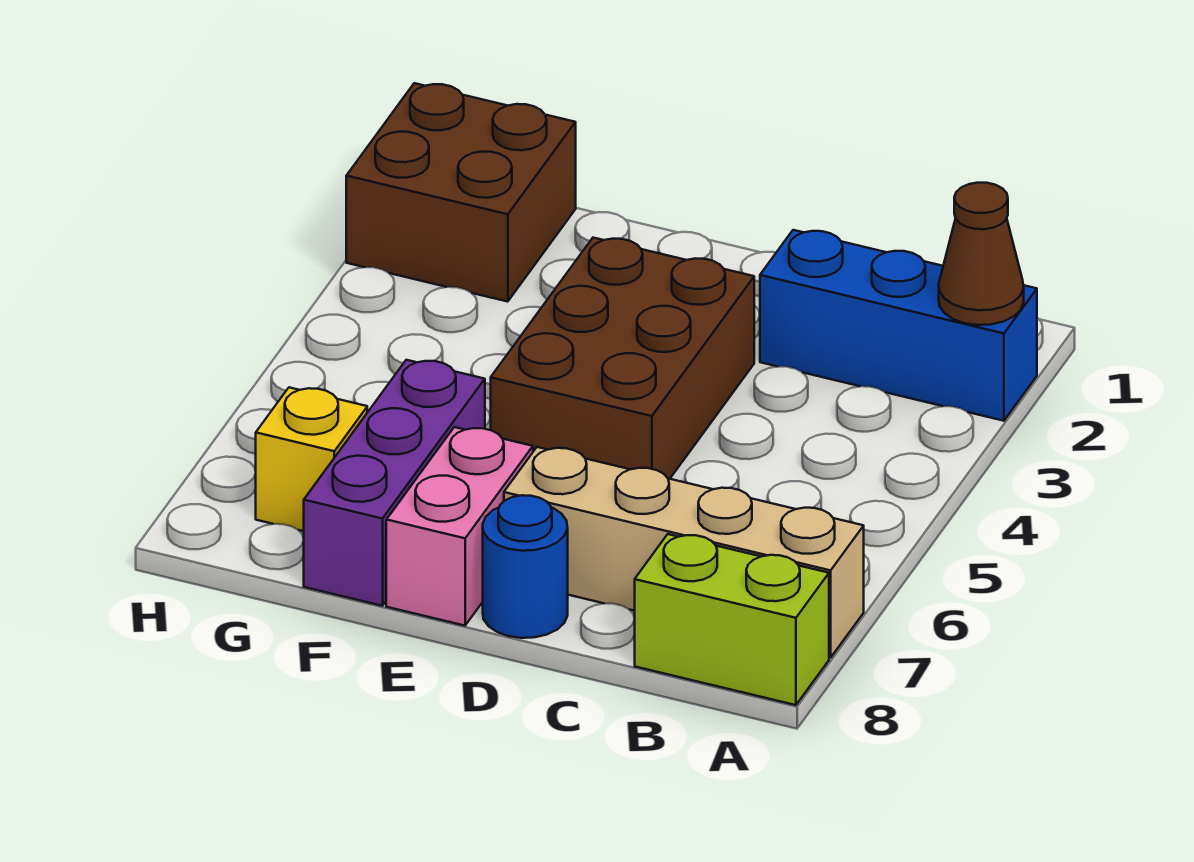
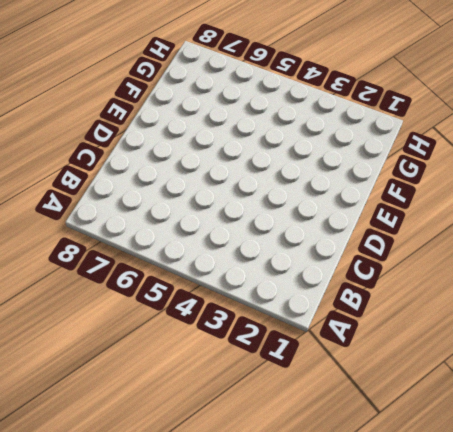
none -> blue 1x3 brick [760,230,1037,421]
none -> tan 1x4 brick [504,447,864,658]

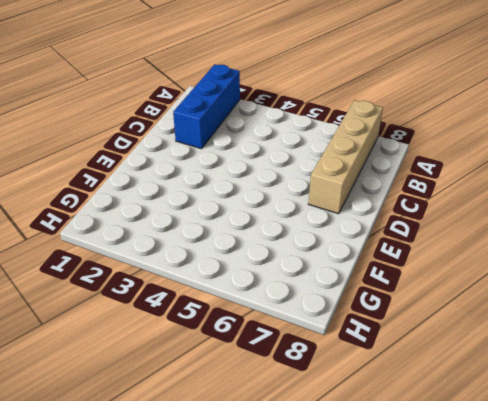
none -> lime 1x2 brick [635,534,829,705]
none -> brown 2x3 brick [491,238,754,479]

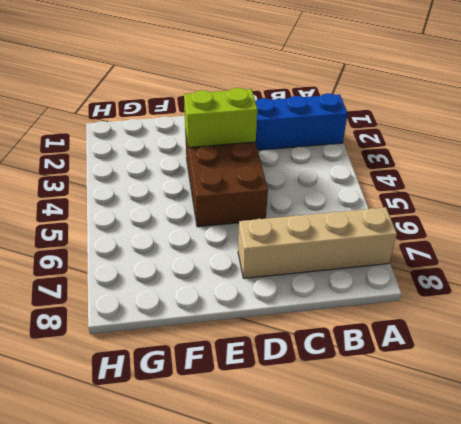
lime 1x2 brick [184,88,257,148] -> lime 1x2 brick moved to [635,534,829,705]
none -> blue 1x1 round brick [483,495,568,638]
none -> pink 1x2 brick [386,427,533,626]

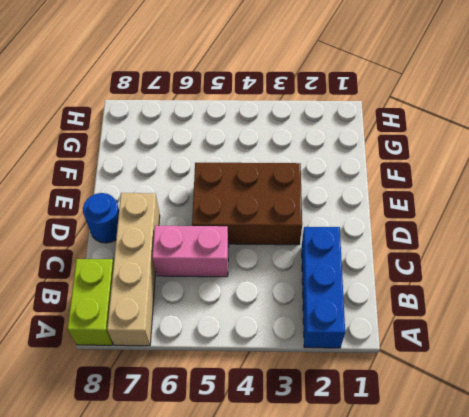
pink 1x2 brick [152,226,229,277] -> pink 1x2 brick moved to [386,427,533,626]
none -> purple 1x3 brick [304,360,485,606]
none -> brown 2x2 brick [346,83,576,302]

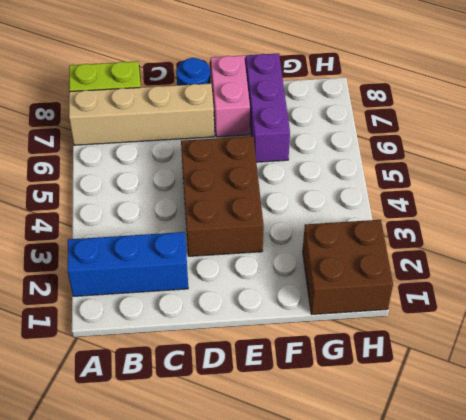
none -> yellow 1x1 brick [256,387,367,531]
none -> brown 1x1 cone [939,183,1024,325]

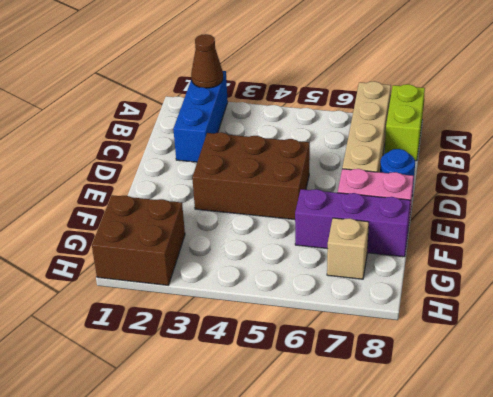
tan 1x1 brick [327,218,369,279] -> yellow 1x1 brick [256,387,367,531]

